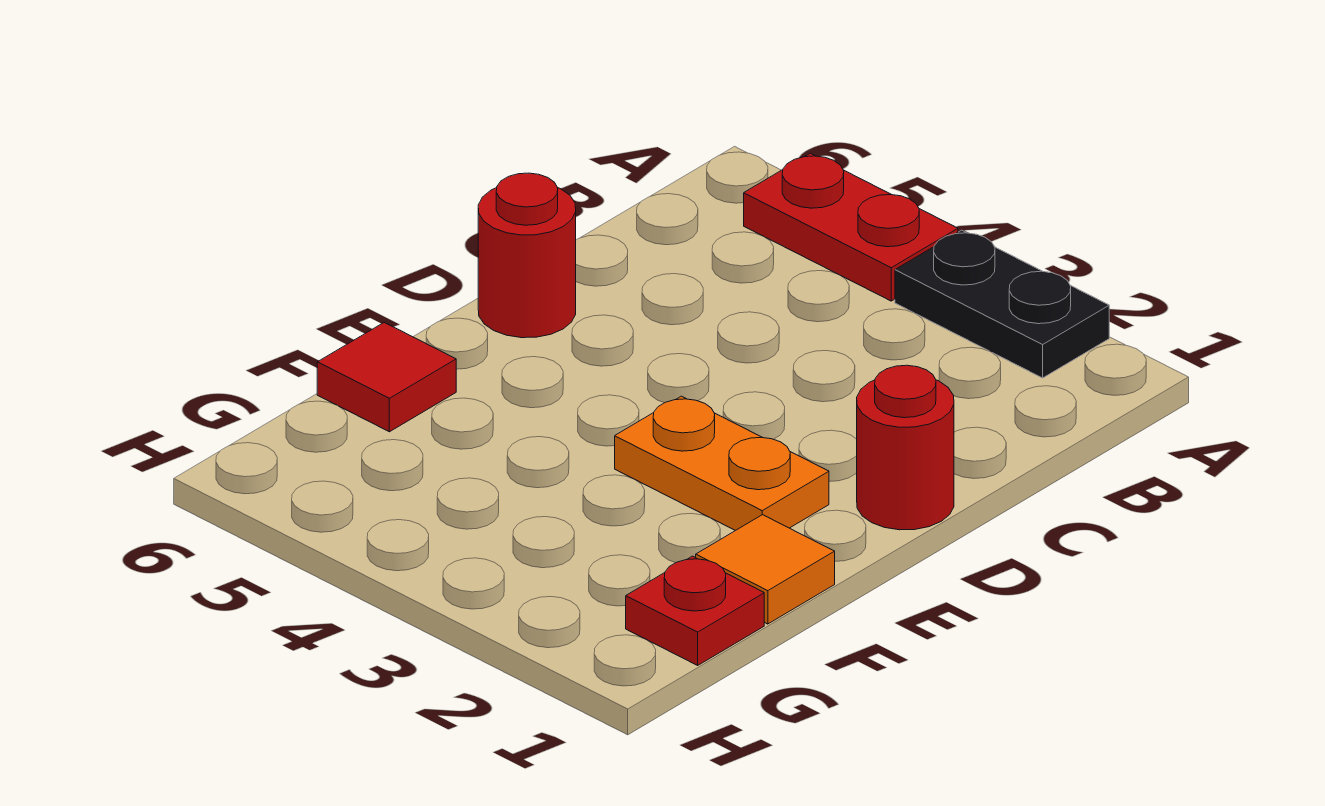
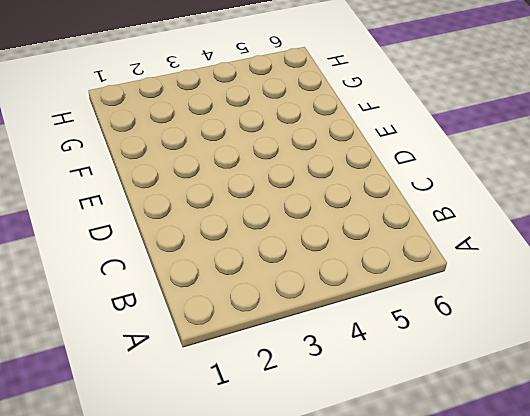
none -> black 1x2 plate [895,230,1109,378]
none -> red 1x2 plate [744,153,958,301]

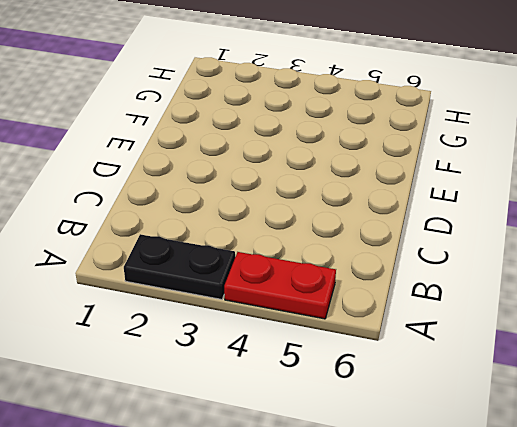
none -> red 1x1 round brick [857,365,954,530]
none -> red 1x1 round brick [478,173,576,338]

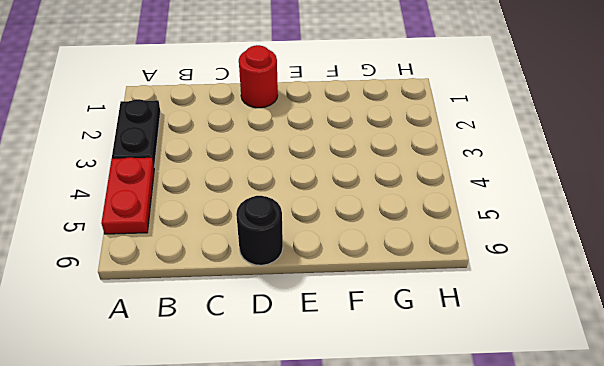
black 1x1 round brick [236,196,283,265] -> red 1x1 round brick [478,173,576,338]
none -> orange 1x2 plate [615,396,829,531]
none -> orange 1x1 tile [696,515,835,624]

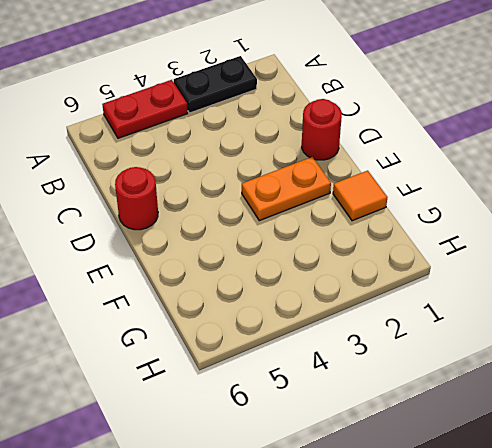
none -> red 1x1 tile [317,322,456,432]
none -> red 1x1 plate [626,556,764,665]

